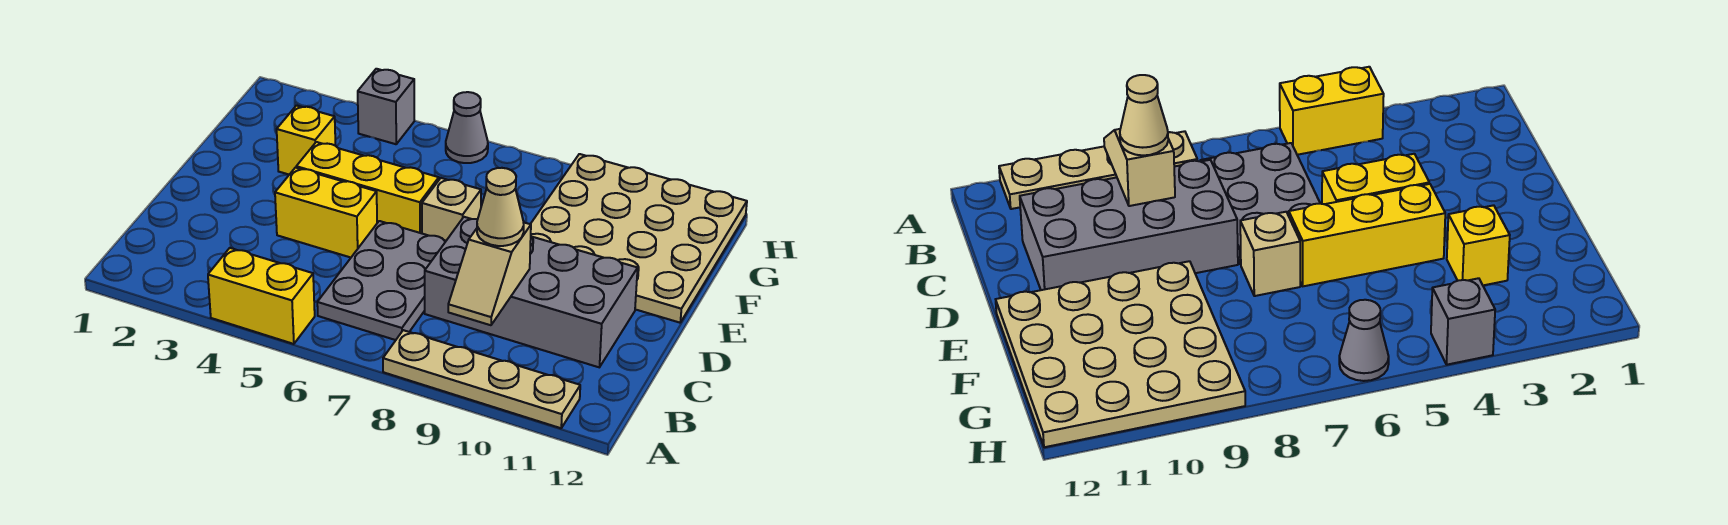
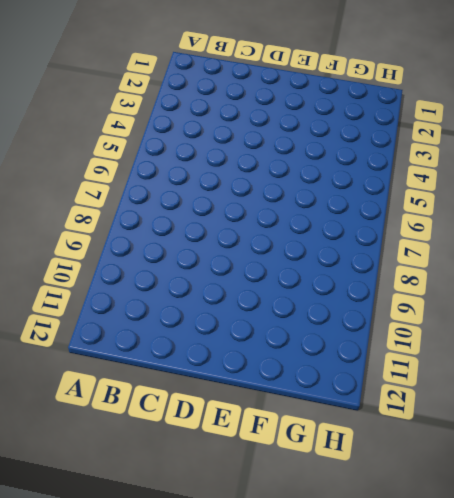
none -> yellow 1x2 brick [208,248,315,344]
none -> tan 1x4 plate [383,330,580,428]
none -> grey 2x3 plate [317,221,446,340]

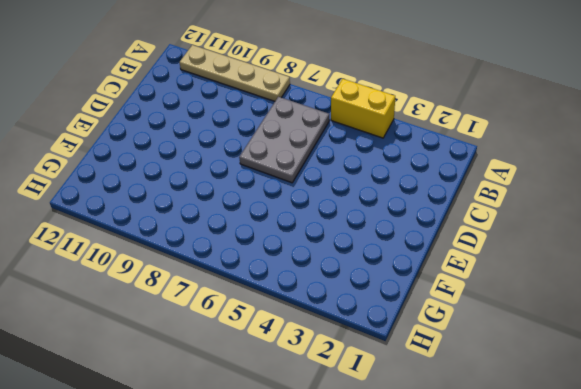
none -> grey 2x4 brick [425,217,638,367]
none -> yellow 1x2 brick [275,168,377,257]
none -> yellow 1x3 brick [296,142,439,233]

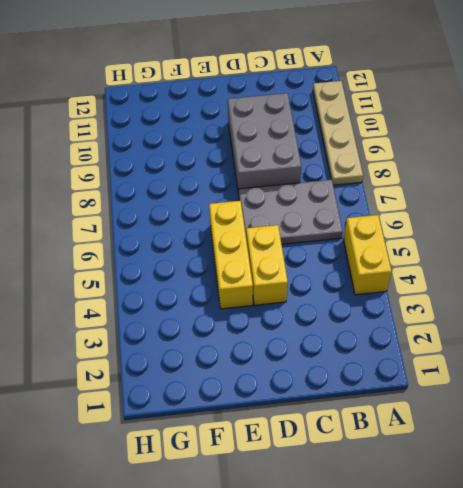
grey 2x3 brick [228,93,301,194] -> grey 2x4 brick [425,217,638,367]
none -> tan 1x1 brick [422,178,481,241]
none -> tan 4x4 plate [531,154,747,323]
none -> yellow 1x1 brick [277,106,335,175]

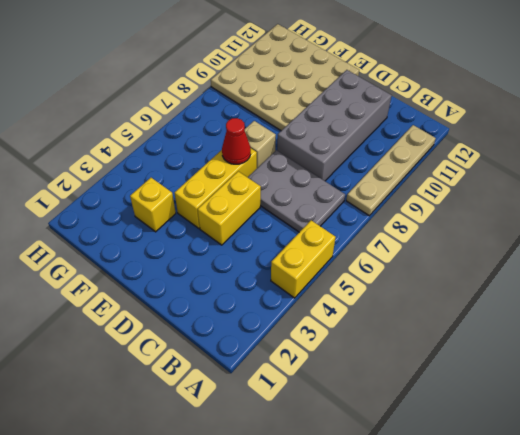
red 1x1 cone [222,118,251,164] -> none
none -> grey 1x1 brick [358,69,414,144]
none -> grey 1x1 cone [446,92,488,163]
none -> tan 1x2 slope [448,222,531,325]

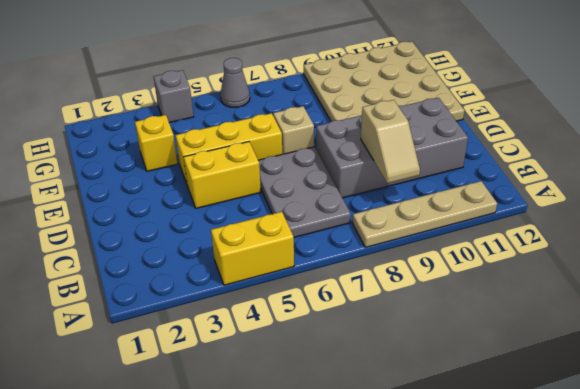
none -> tan 1x1 cone [477,168,524,246]

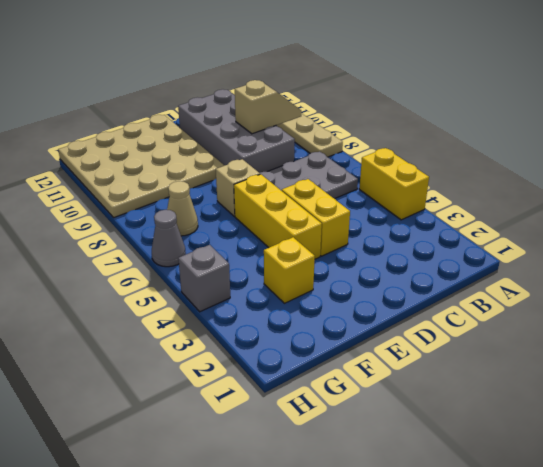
tan 1x1 cone [167,181,198,236] -> tan 1x1 cone moved to [477,168,524,246]

